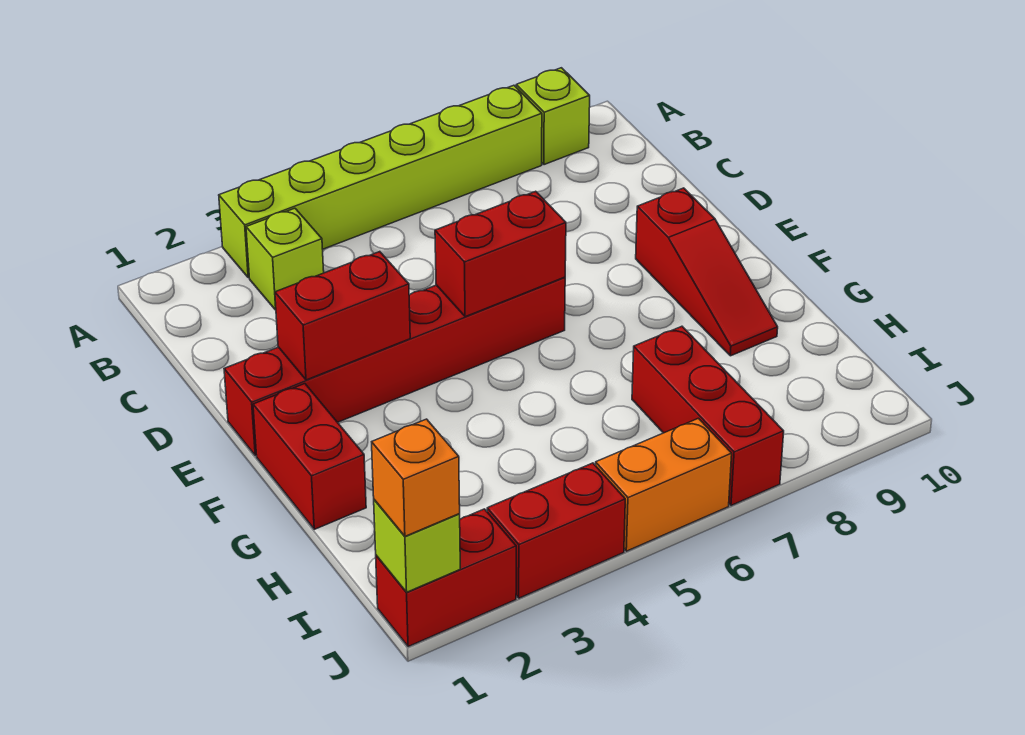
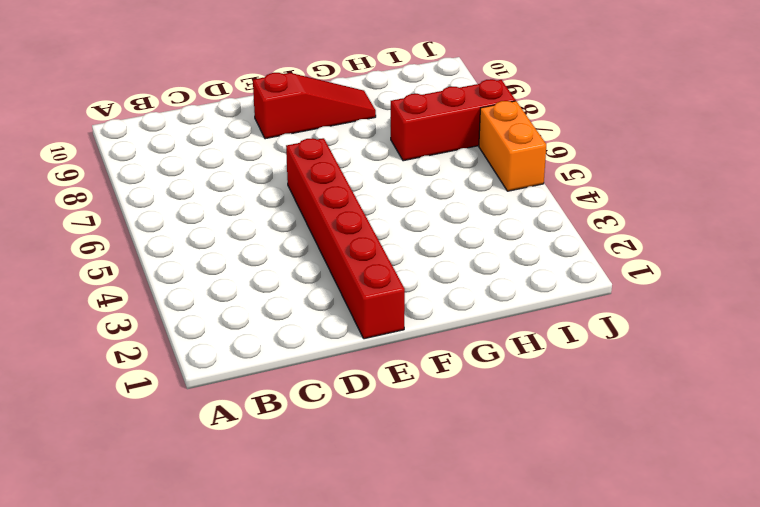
none -> lime 1x6 brick [219,85,542,278]
none -> lime 1x1 brick [516,68,590,165]
none -> lime 1x1 brick [246,208,324,310]

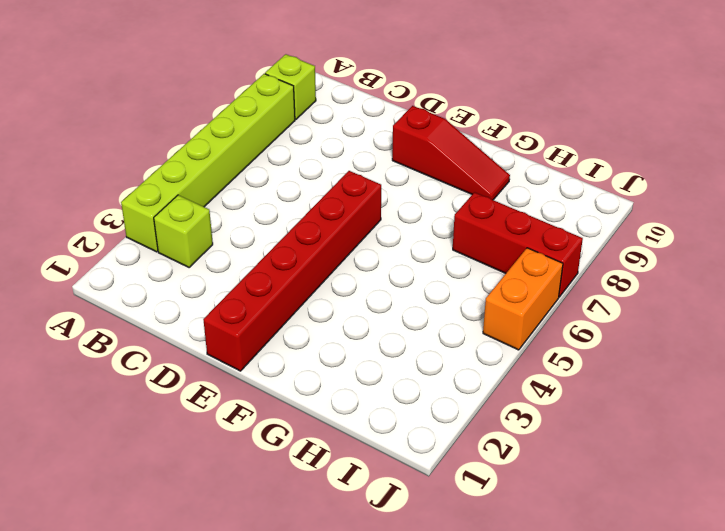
none -> red 1x2 brick [253,384,366,529]
none -> red 1x2 brick [376,509,516,647]
none -> red 1x2 brick [487,463,625,598]

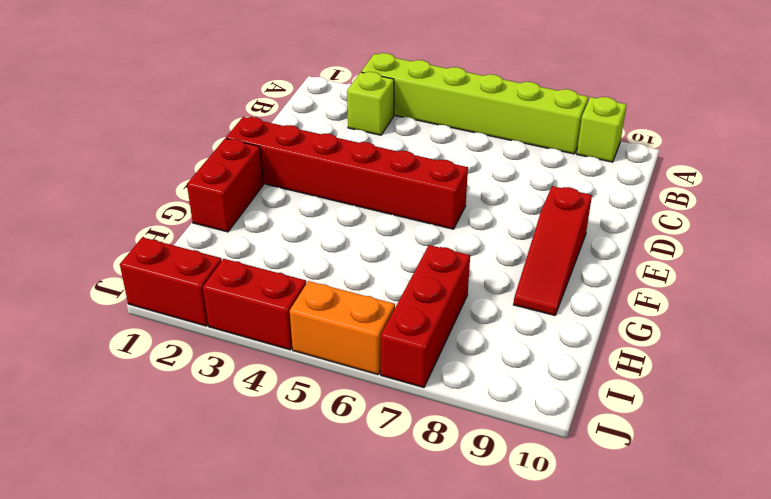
none -> red 1x2 brick [275,252,410,380]
none -> red 1x2 brick [435,191,566,317]
none -> lime 1x1 brick [374,500,460,592]

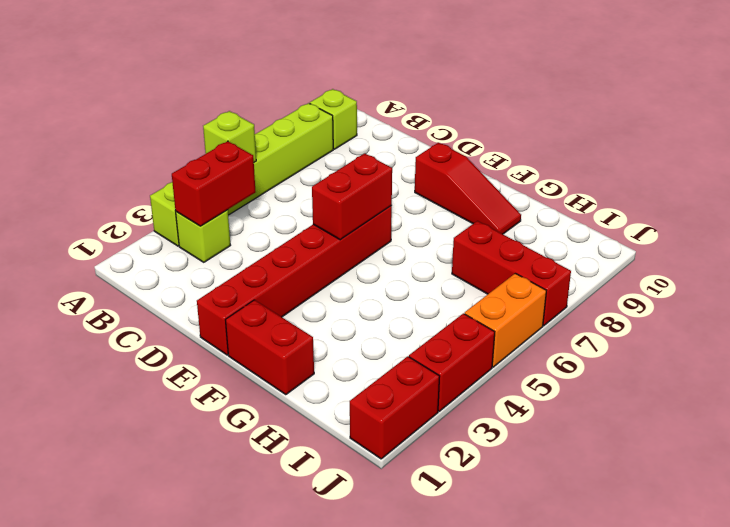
lime 1x1 brick [203,111,256,162] -> lime 1x1 brick moved to [374,500,460,592]
red 1x2 brick [172,141,256,226] -> red 1x2 brick moved to [275,252,410,380]
none -> orange 1x1 brick [372,419,460,536]

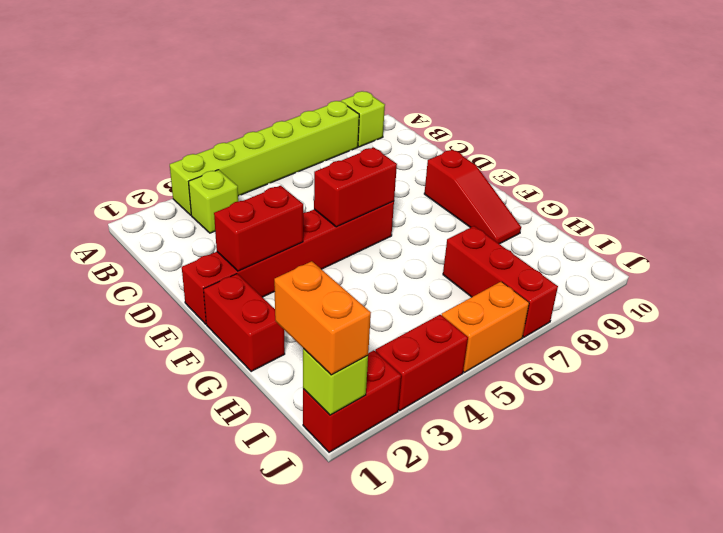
orange 1x2 brick [274,261,371,375] -> orange 1x1 brick [372,419,460,536]

